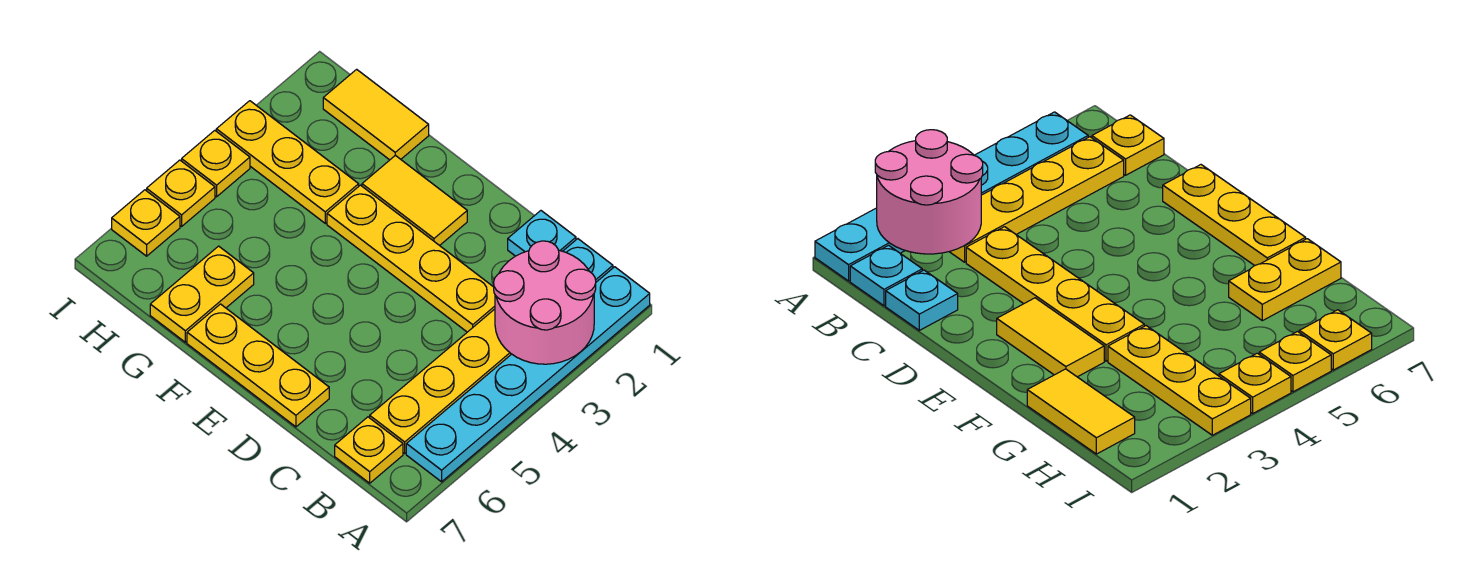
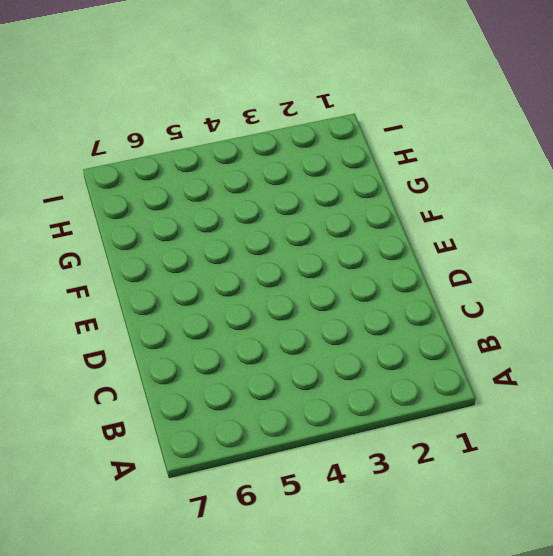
none -> cyan 1x6 plate [406,267,650,482]
none -> cyan 1x1 plate [563,239,613,282]
none -> yellow 1x4 plate [370,309,511,453]

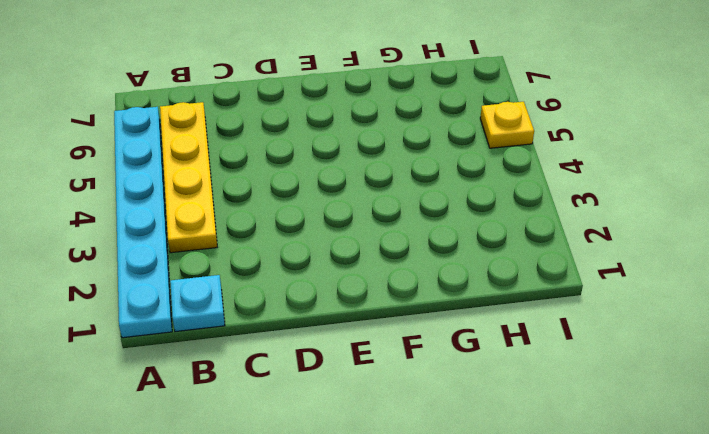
none -> yellow 1x1 plate [335,417,403,483]
none -> cyan 1x1 plate [508,211,576,256]
none -> yellow 1x4 plate [327,185,495,332]

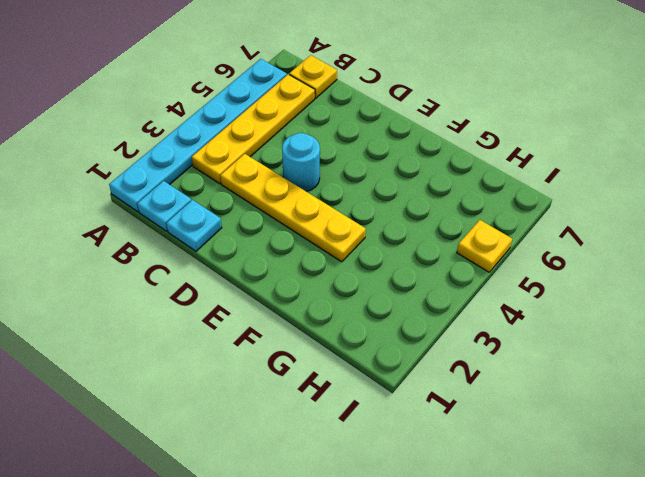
cyan 1x1 round brick [282,133,320,192] -> none
none -> yellow 1x3 plate [187,304,329,427]
none -> yellow 1x2 tile [362,155,467,246]
none -> yellow 1x2 tile [323,69,429,160]

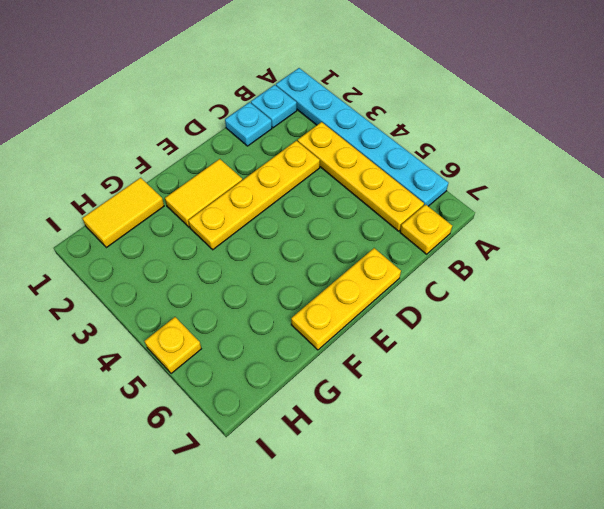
none -> yellow 1x3 plate [216,101,359,223]
none -> yellow 1x2 plate [150,246,254,342]
none -> yellow 1x1 plate [182,130,250,197]

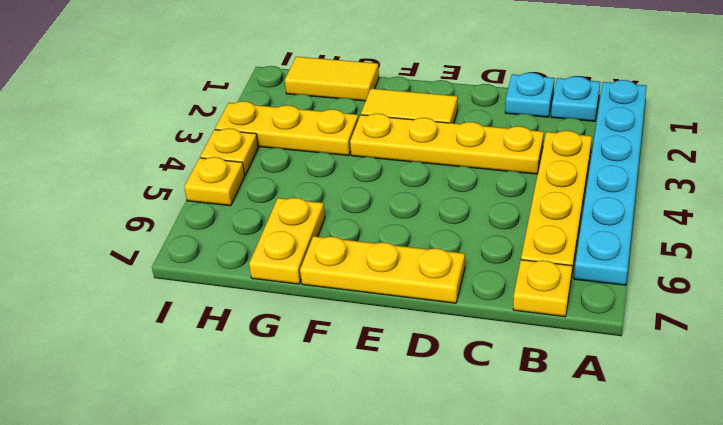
none -> yellow 1x1 plate [112,190,180,256]
none -> pink 2x2 round brick [494,241,596,364]

